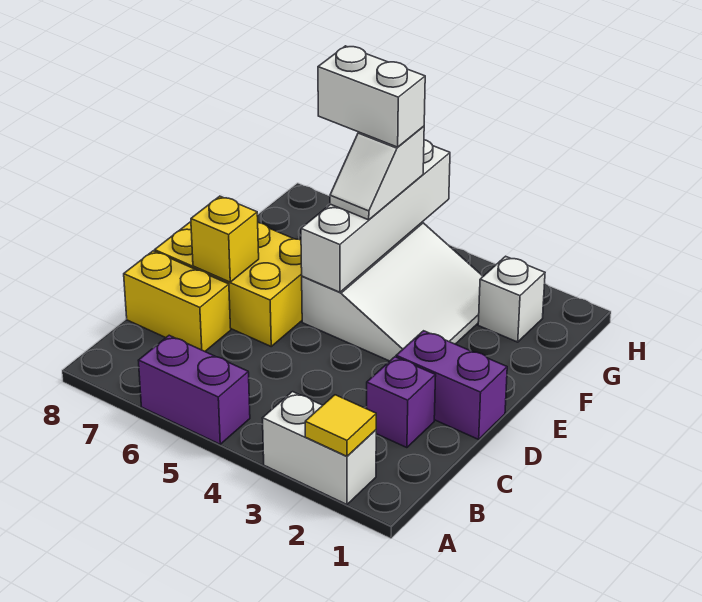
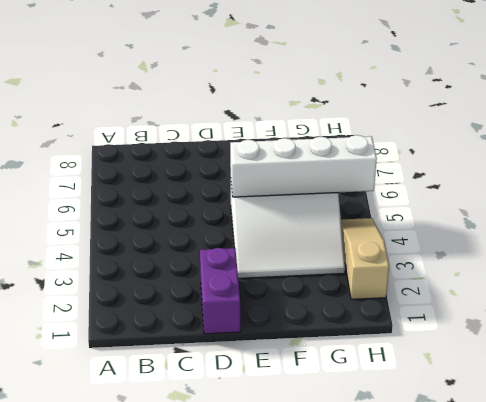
tan 1x3 slope [341,218,389,299] -> none
none -> white 1x2 brick [263,392,376,504]
none -> purple 1x2 brick [138,335,250,444]
none -> purple 1x1 brick [367,357,436,448]

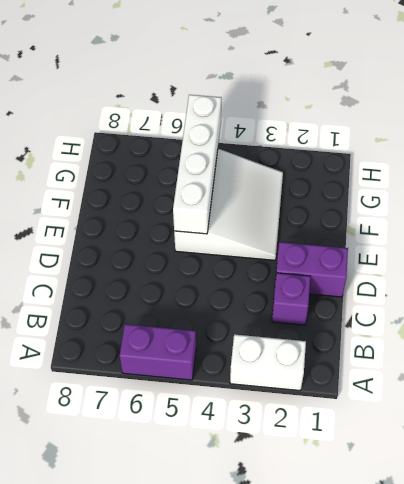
none -> yellow 1x2 brick [124,251,231,351]
none -> yellow 2x3 brick [155,222,302,346]
none -> white 1x1 brick [478,256,545,342]

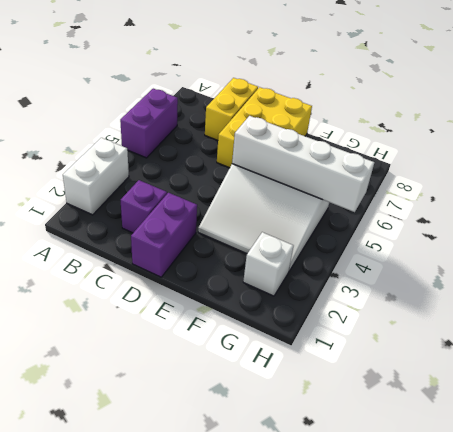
none -> yellow 1x1 tile [305,395,376,456]
none -> yellow 1x1 brick [191,196,259,282]
none -> white 1x2 slope [330,126,424,220]

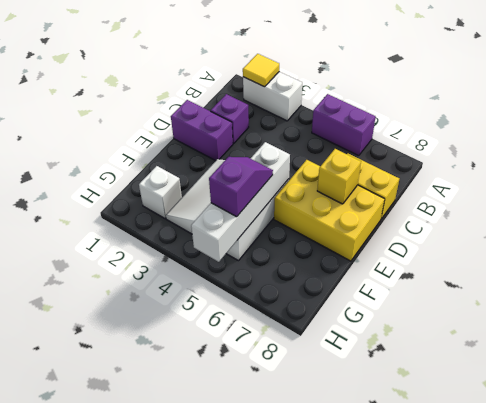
purple 1x2 slope [209,157,273,217] -> white 1x2 slope [330,126,424,220]
none -> white 1x2 brick [318,46,425,147]

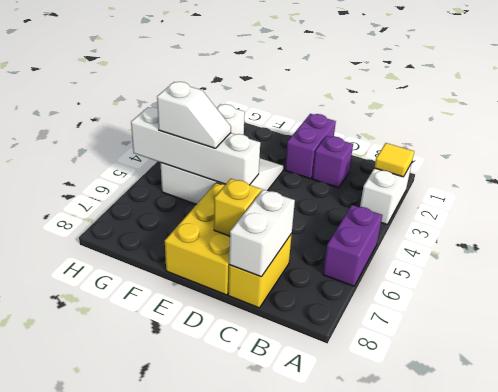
white 1x2 brick [229,190,295,277] -> white 1x2 brick moved to [318,46,425,147]

